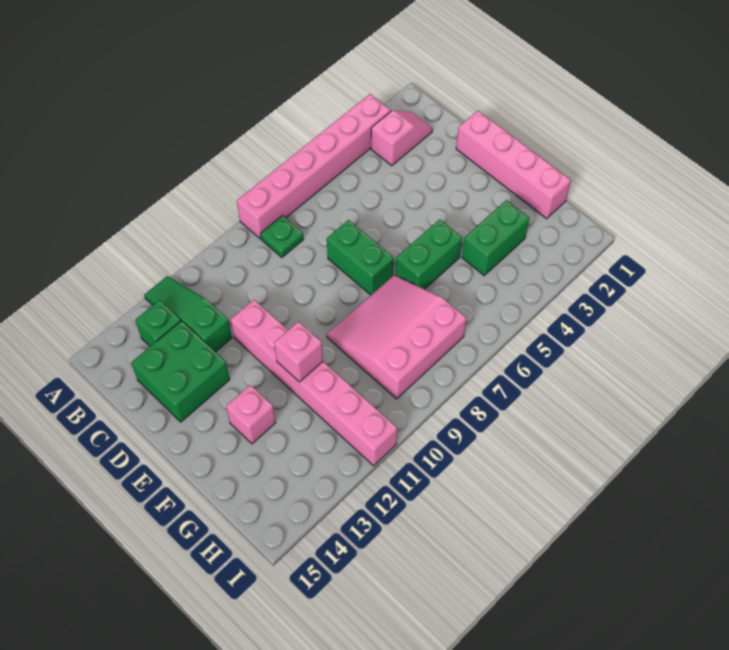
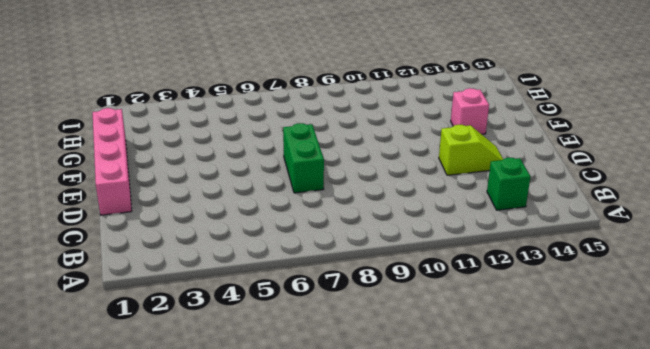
lime 1x2 slope [439,125,503,175] -> green 2x2 brick [131,321,230,422]
none -> pink 1x6 brick [237,94,391,239]
none -> green 1x3 slope [144,276,232,352]
none -> pink 1x2 slope [371,110,432,166]

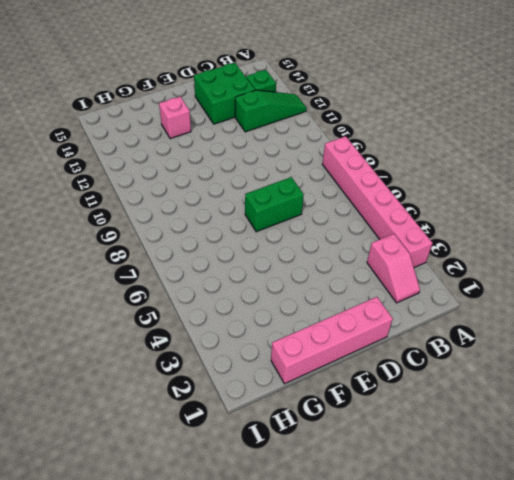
none -> green 1x1 plate [261,216,304,257]
none -> pink 1x6 brick [231,300,397,466]
none -> green 1x2 brick [395,219,462,289]

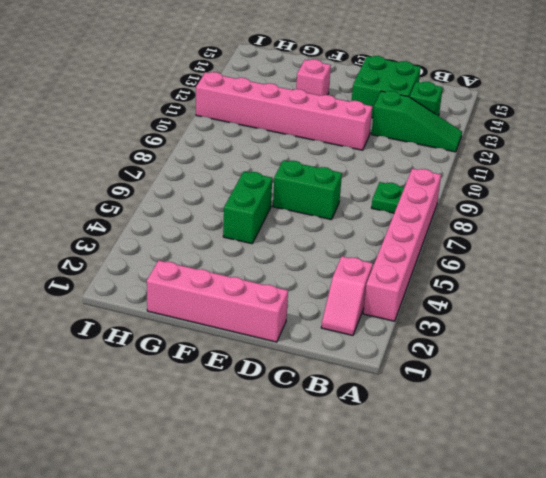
none -> pink 3x3 slope [327,275,467,399]
none -> green 1x2 brick [462,200,529,276]
none -> pink 1x1 brick [274,322,323,382]

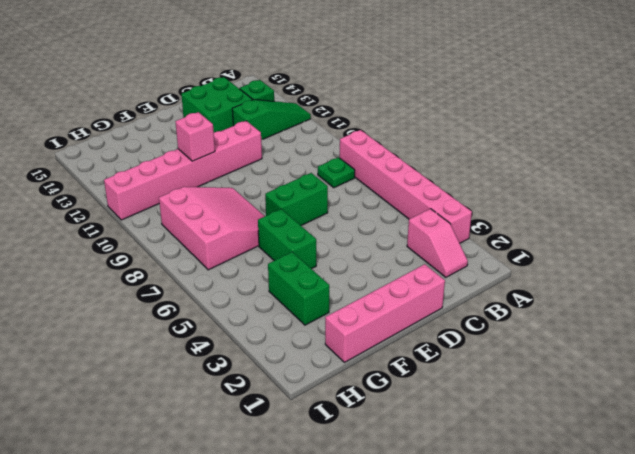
none -> pink 1x1 brick [226,385,276,444]

